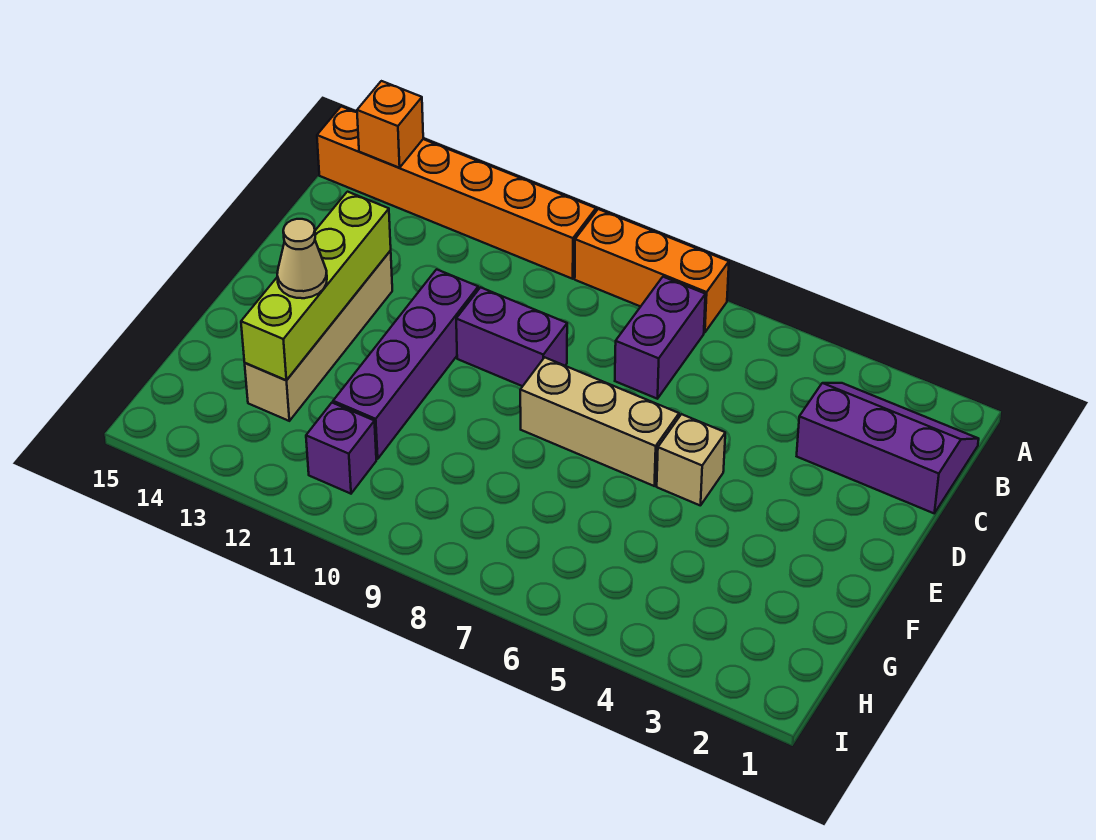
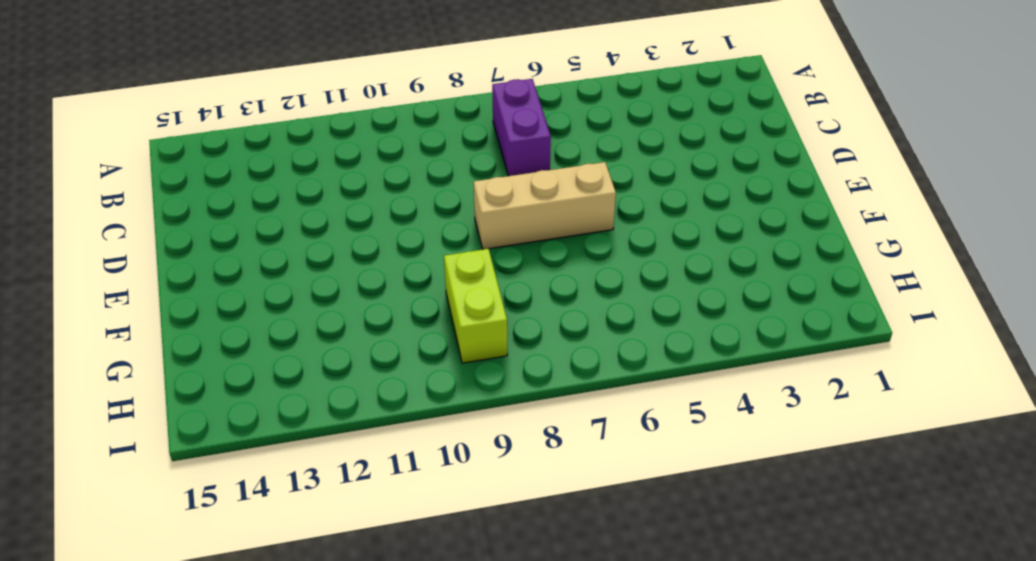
lime 1x2 brick [444,249,507,363] -> none
none -> orange 1x3 brick [575,209,729,333]
none -> orange 1x6 brick [317,106,596,279]
none -> purple 2x3 slope [797,383,979,513]

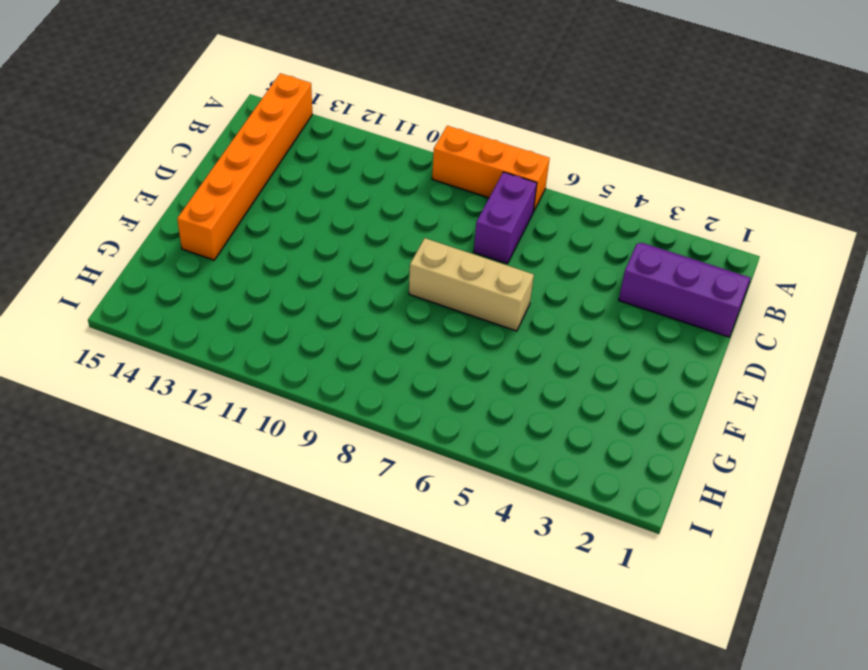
orange 1x6 brick [177,73,312,260] -> orange 1x6 brick turned to [317,106,596,279]
none -> purple 1x2 brick [456,287,567,386]
none -> purple 1x4 brick [333,269,478,459]
none -> tan 1x4 brick [245,251,392,421]

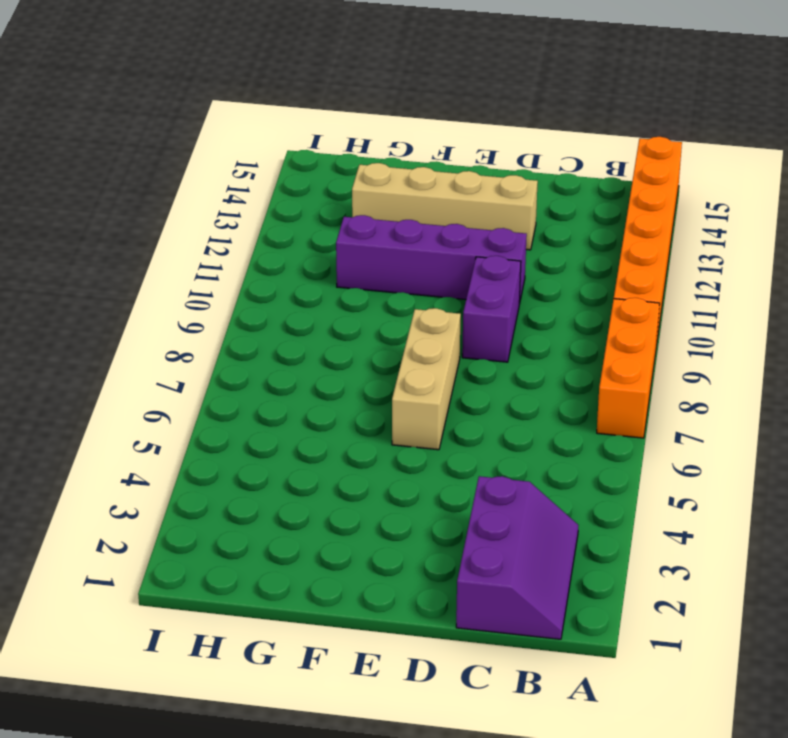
none -> purple 1x2 brick [615,277,706,399]
none -> tan 1x1 brick [657,414,725,506]
none -> purple 1x1 brick [306,403,376,494]

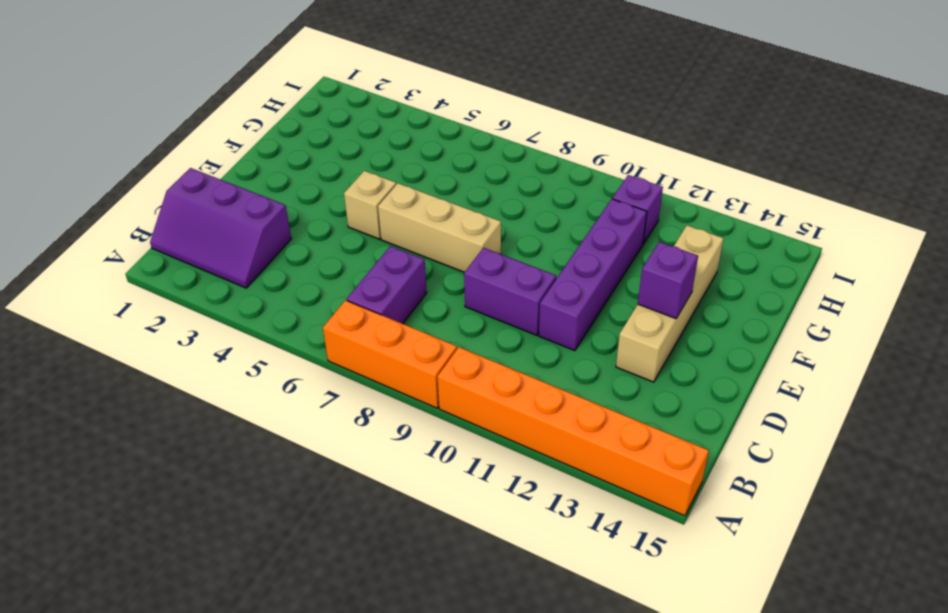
purple 1x1 brick [638,242,698,319] -> lime 1x4 brick [241,192,391,380]
none -> orange 1x1 brick [357,81,423,168]
none -> tan 1x1 cone [277,219,327,298]

